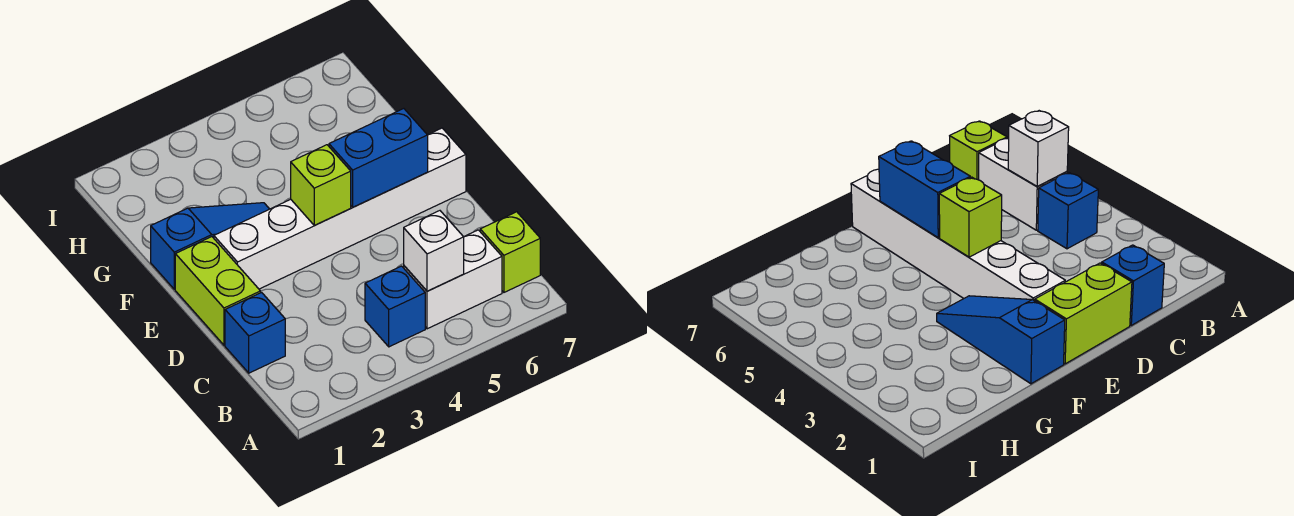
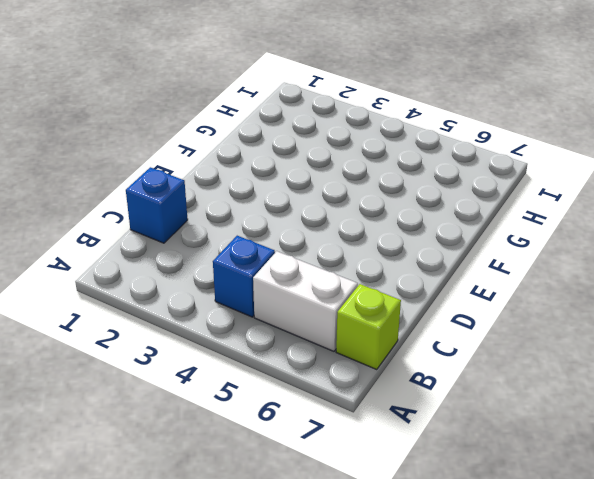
none -> lime 1x2 brick [175,237,260,345]
none -> white 1x6 brick [214,128,466,289]

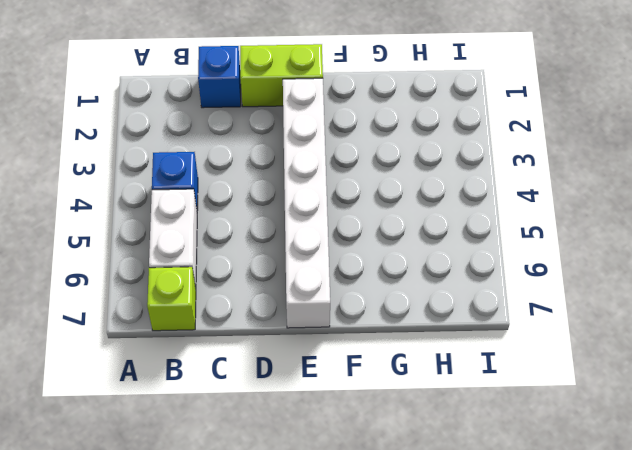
none -> blue 1x3 slope [151,203,269,289]
none -> white 1x1 brick [404,211,464,291]

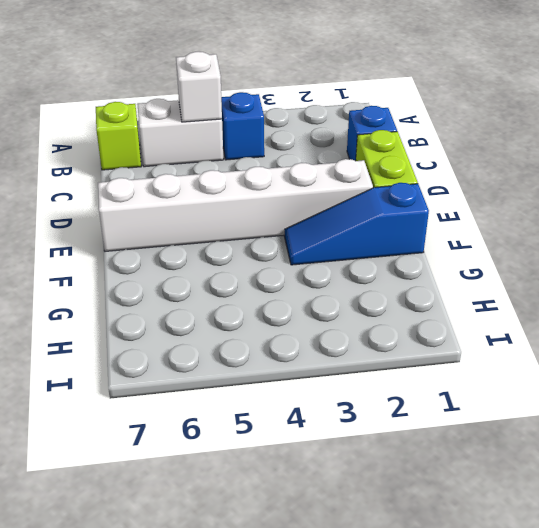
none -> lime 1x1 brick [291,145,351,225]
none -> blue 1x2 brick [329,109,428,207]

